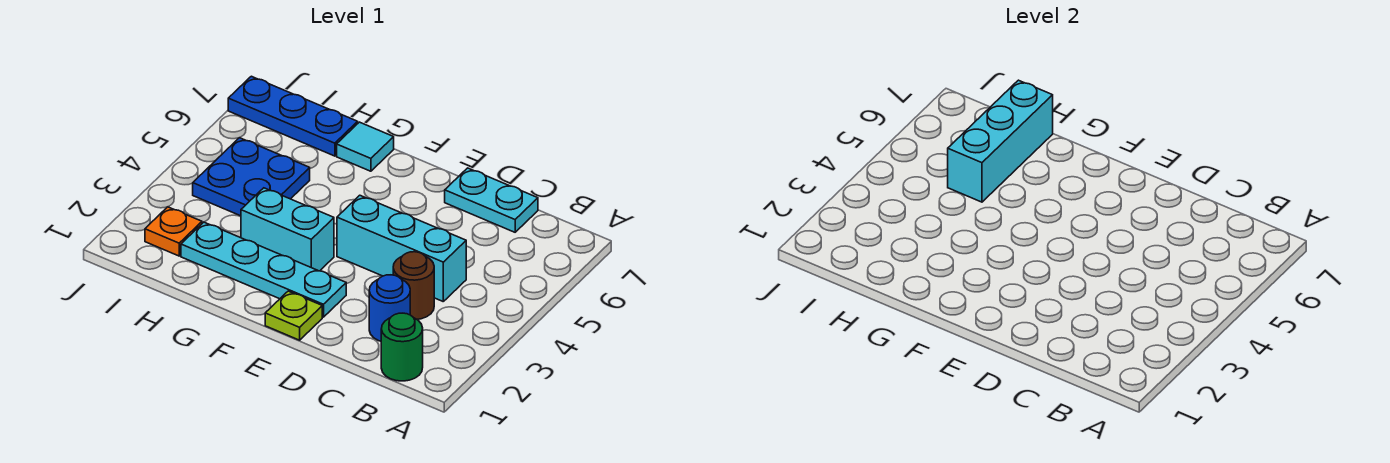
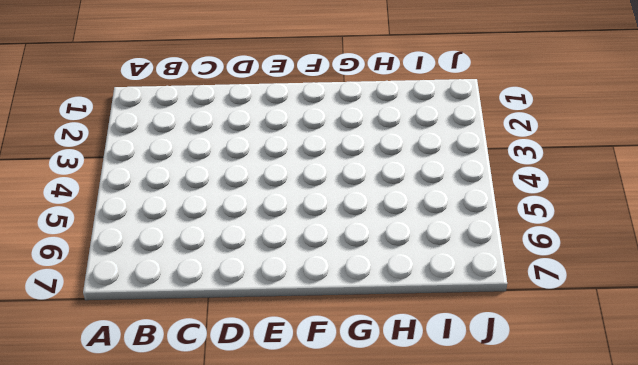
none -> green 1x1 round brick [381,313,423,381]
none -> blue 1x1 round brick [369,275,410,341]
none -> brown 1x1 round brick [393,252,434,319]

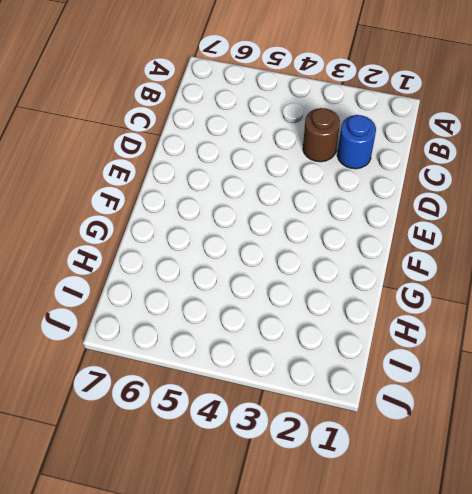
none -> green 1x1 round brick [381,313,423,381]
none -> cyan 1x3 brick [337,195,466,301]
none -> cyan 1x2 plate [445,168,538,232]

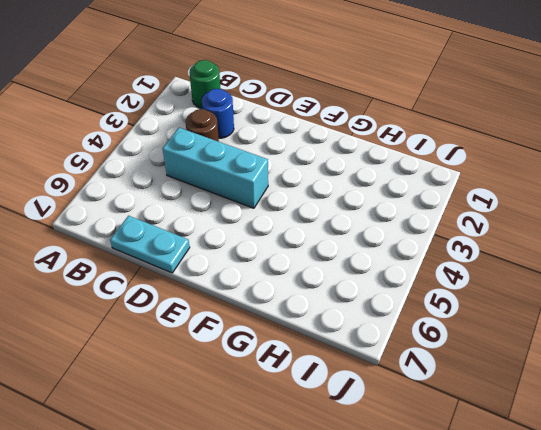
none -> lime 1x1 plate [265,291,322,340]
none -> cyan 1x4 plate [181,222,346,317]
none -> cyan 1x2 brick [241,188,334,271]

